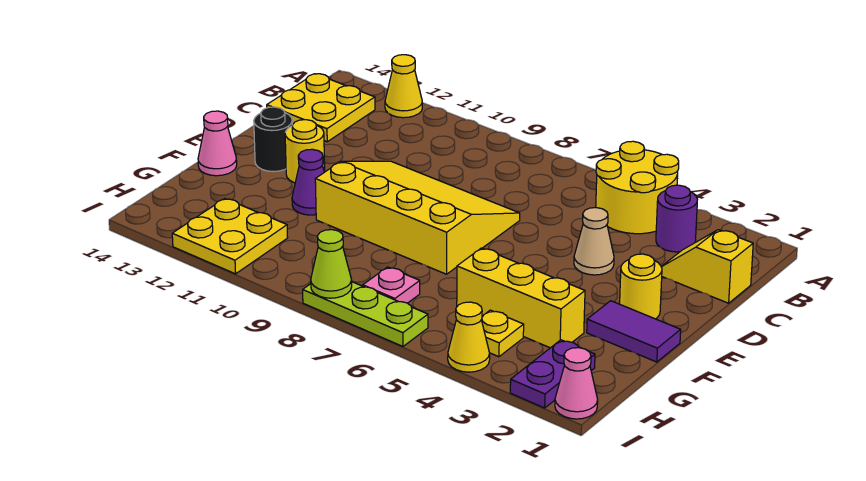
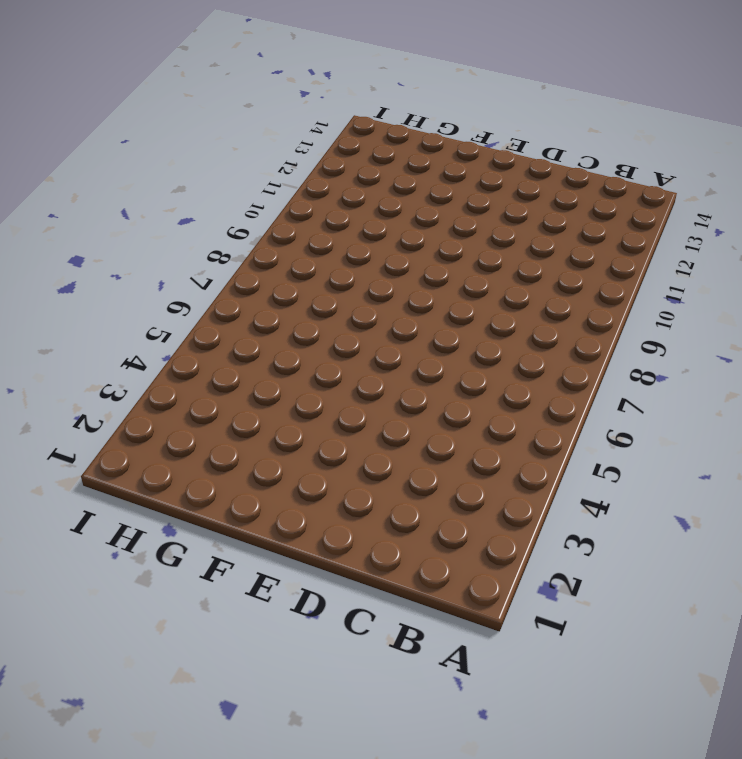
none -> yellow 2x2 round brick [596,141,679,234]
none -> yellow 1x1 cone [385,55,422,118]
none -> purple 1x1 round brick [656,185,697,252]

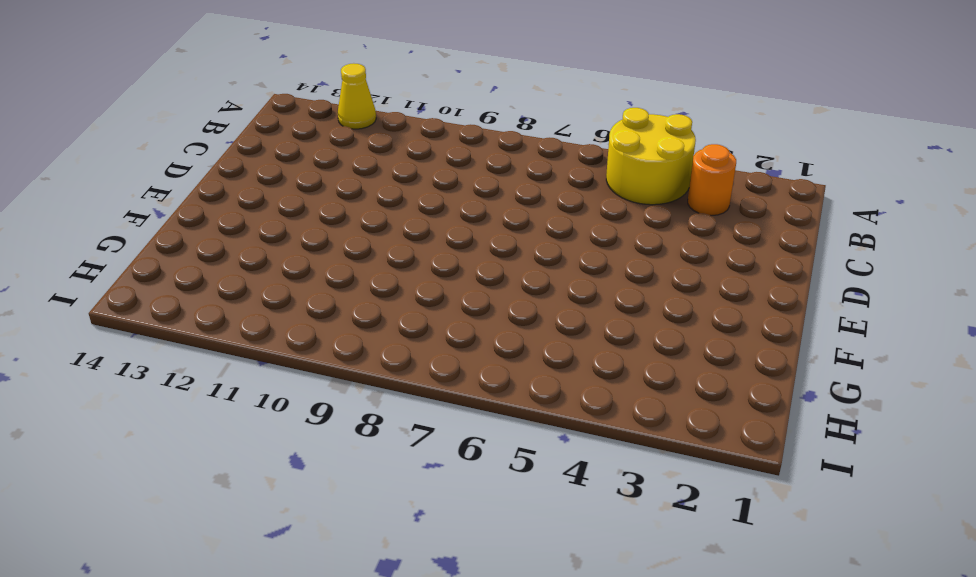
orange 1x1 round brick [688,144,736,216] -> purple 1x1 round brick [656,185,697,252]
none -> yellow 2x2 plate [267,74,375,142]
none -> yellow 1x2 slope [661,230,753,303]
none -> tan 1x1 cone [574,208,614,275]

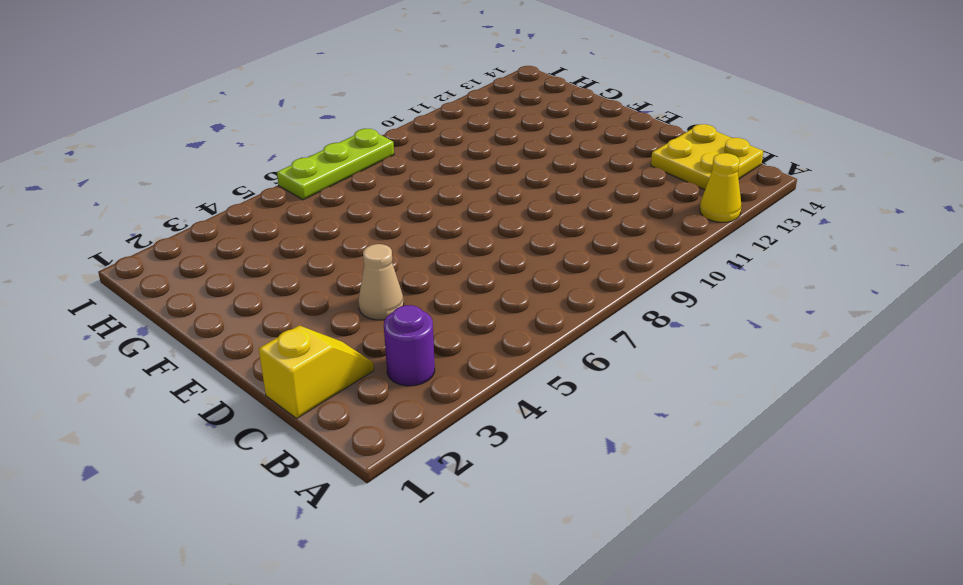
none -> yellow 2x2 round brick [596,141,679,234]
none -> yellow 3x4 slope [315,161,520,274]
none -> yellow 1x1 round brick [620,254,662,319]

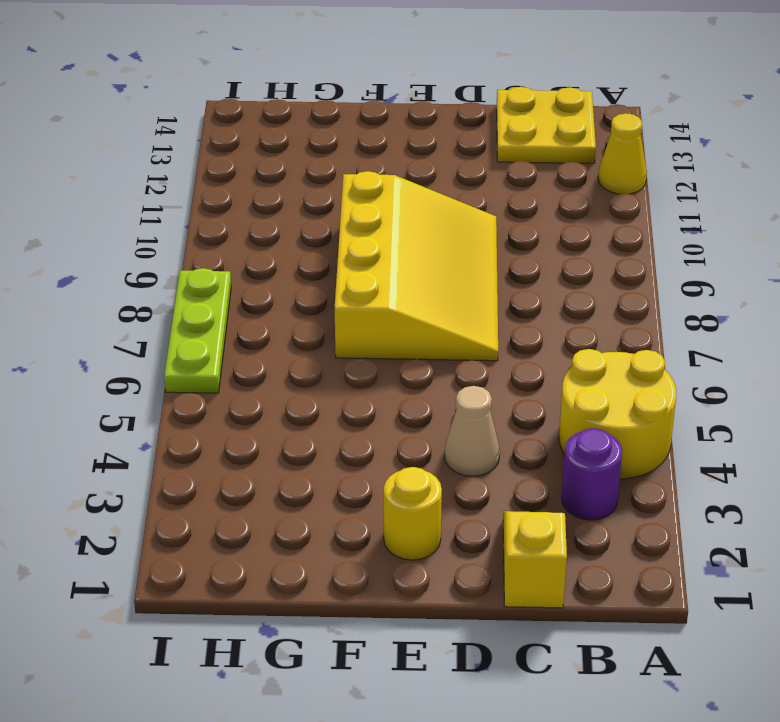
none -> yellow 1x1 round brick [285,120,325,183]
none -> black 1x1 round brick [254,107,292,172]
none -> purple 1x2 tile [587,301,681,362]

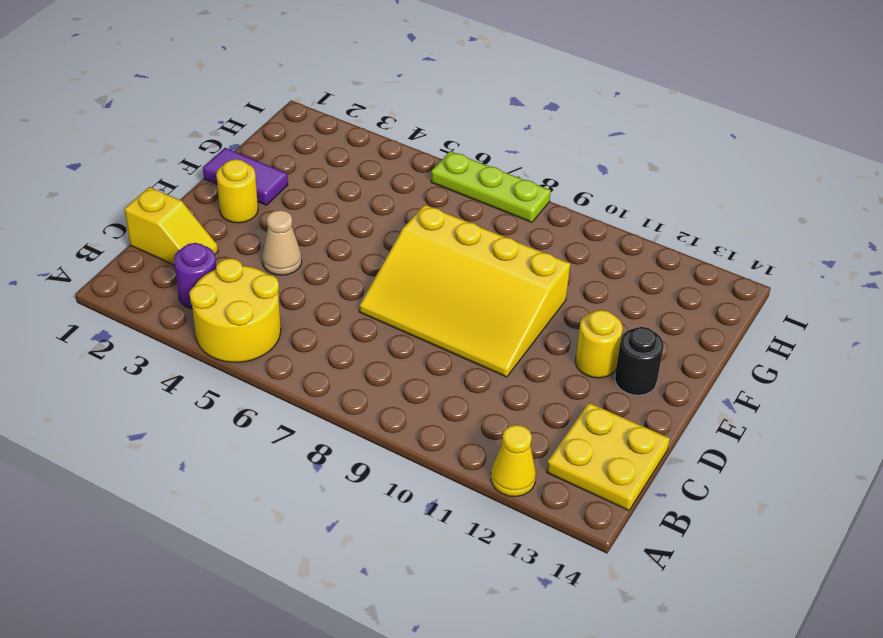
none -> purple 1x1 cone [292,149,324,215]
none -> pink 1x1 cone [198,111,237,176]
none -> yellow 1x3 brick [457,248,585,348]

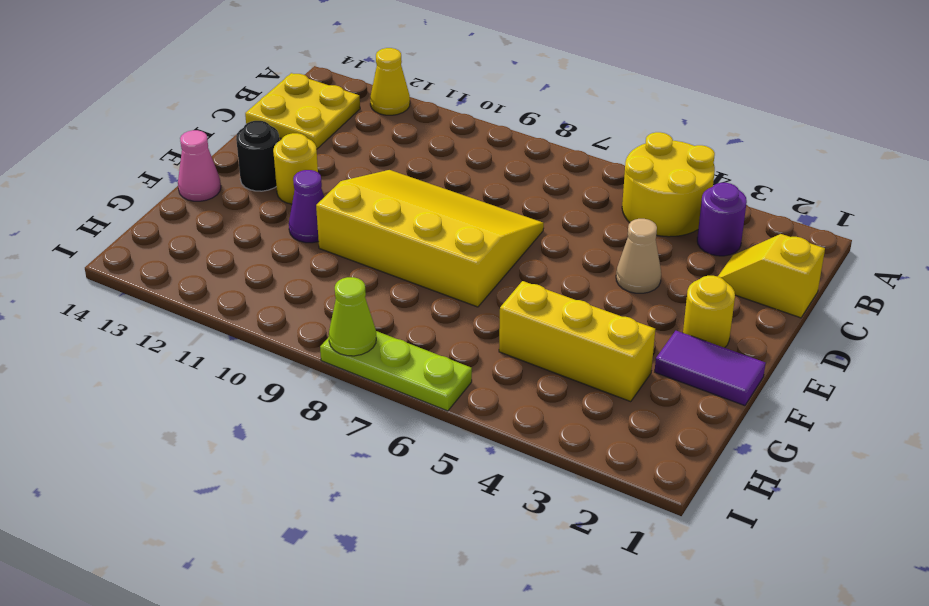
none -> purple 1x2 plate [510,340,595,408]
none -> yellow 1x1 plate [481,310,524,357]
none -> pink 1x1 plate [363,267,420,303]

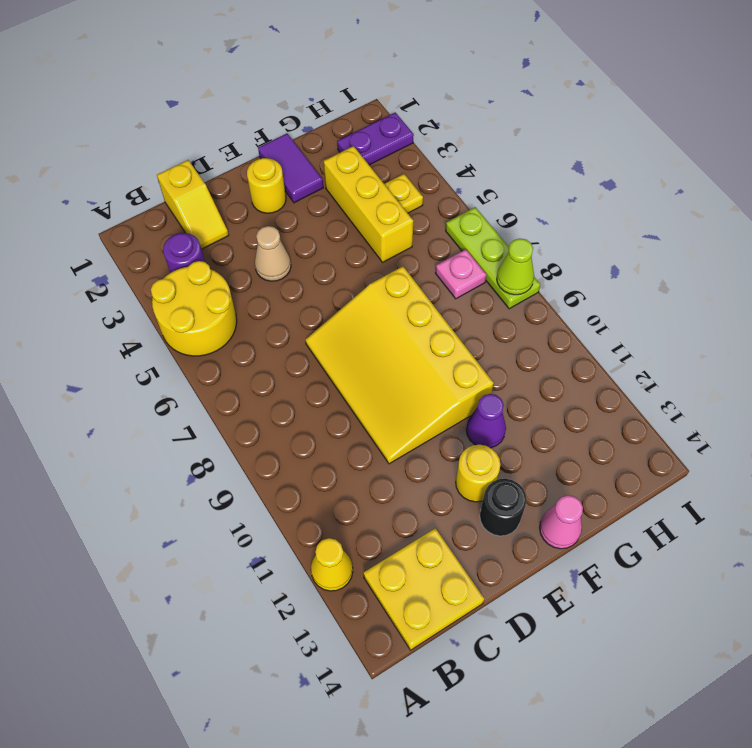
none -> yellow 2x2 plate [172,199,288,274]
none -> pink 1x1 cone [555,348,598,419]
none -> yellow 1x1 cone [448,302,490,372]

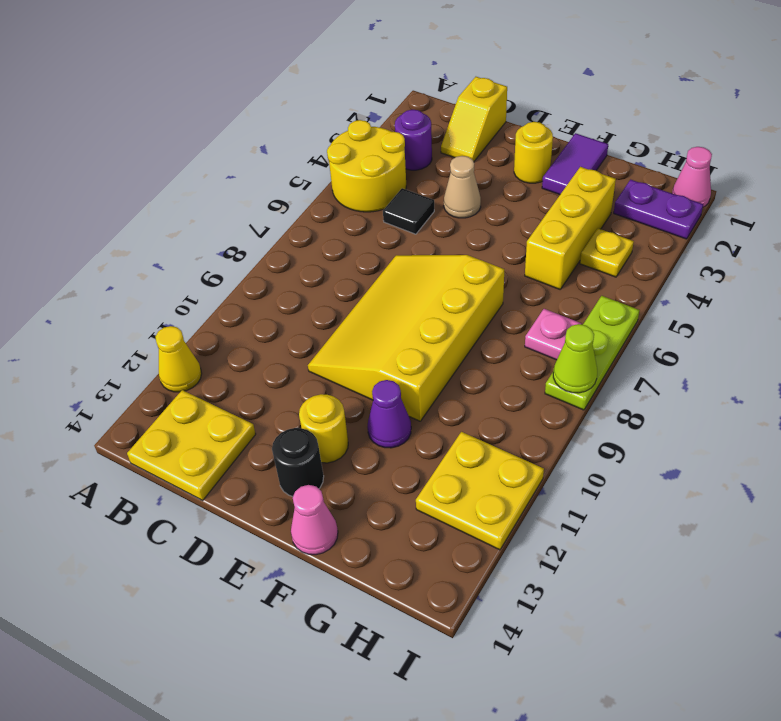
black 1x1 tile [383,188,434,234] -> none
none -> yellow 1x1 cone [448,302,490,372]

